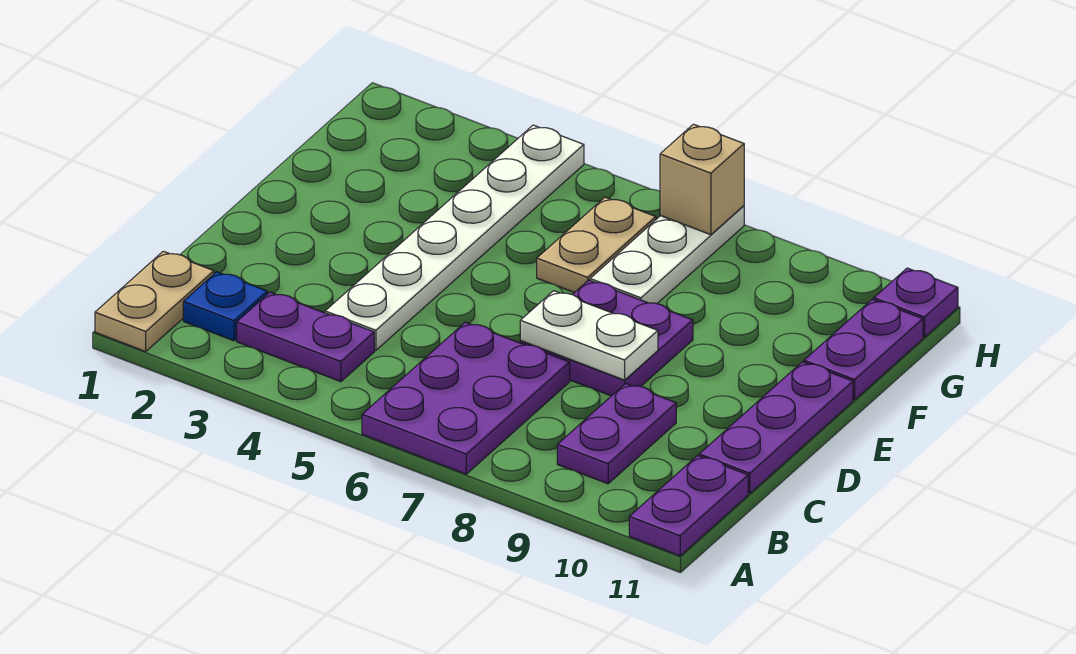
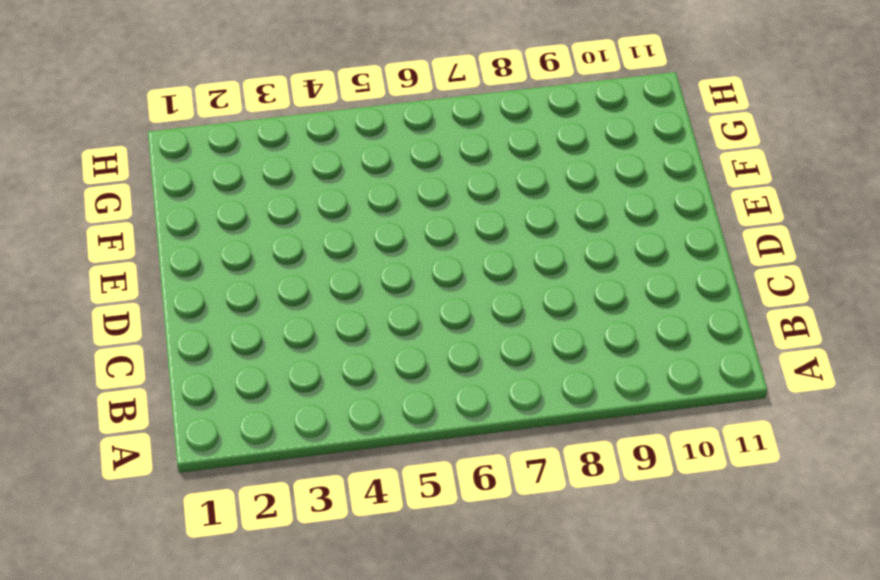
none -> tan 1x2 plate [95,251,214,352]
none -> purple 2x3 plate [362,322,570,474]
none -> purple 1x2 plate [629,456,748,556]

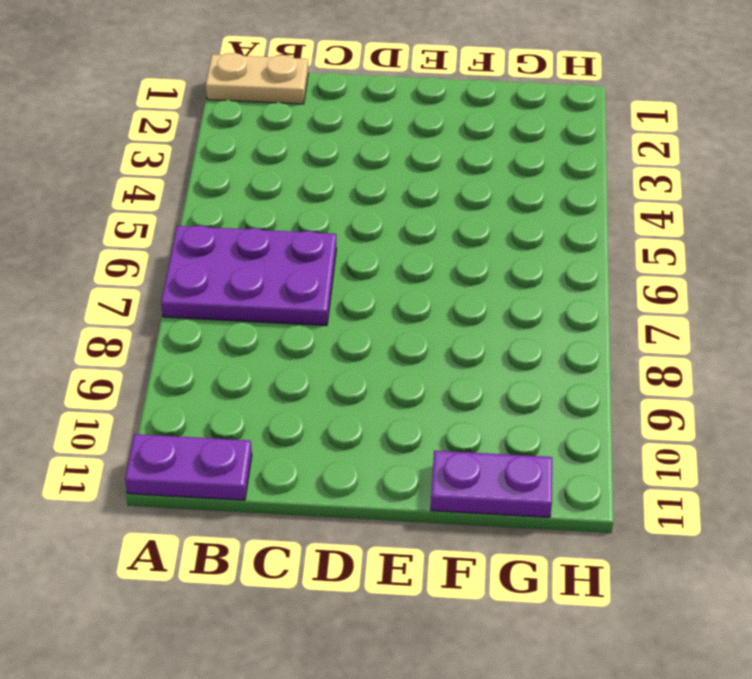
none -> blue 1x1 plate [183,272,267,341]
none -> purple 1x2 plate [237,292,374,382]
none -> purple 1x2 plate [557,384,676,484]

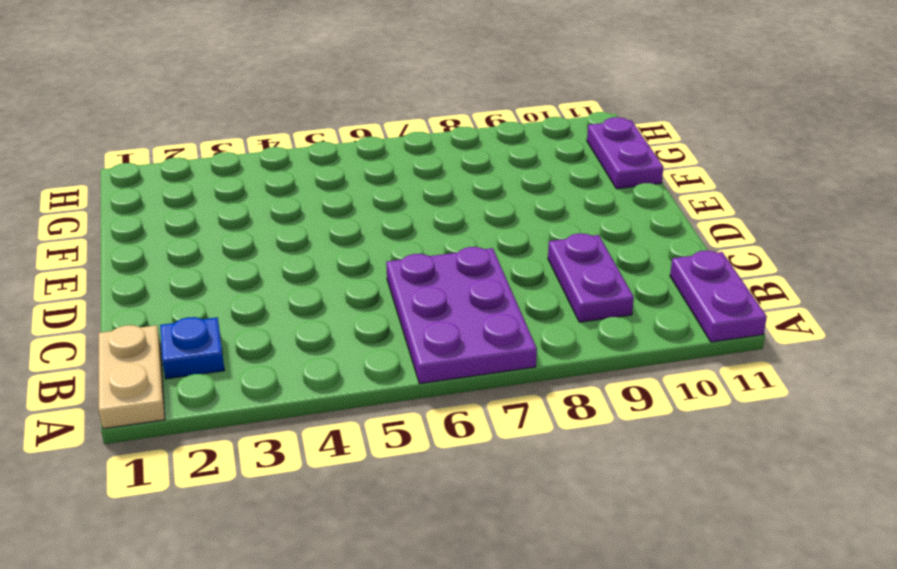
none -> purple 1x2 plate [237,292,374,382]
none -> white 1x6 plate [325,125,584,350]
none -> purple 1x3 plate [699,362,853,493]

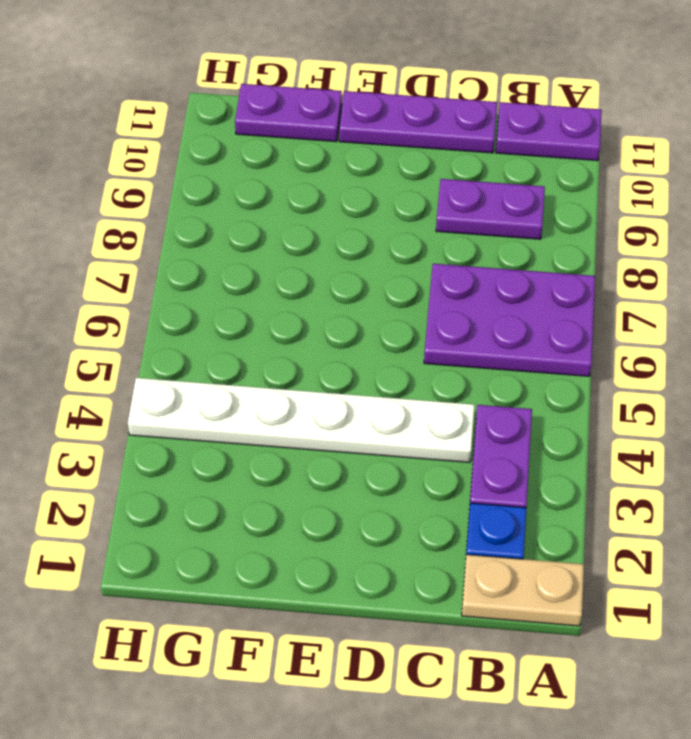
none -> purple 2x2 plate [520,280,693,396]
none -> tan 1x2 plate [537,197,656,293]
none -> white 1x3 plate [590,206,744,304]

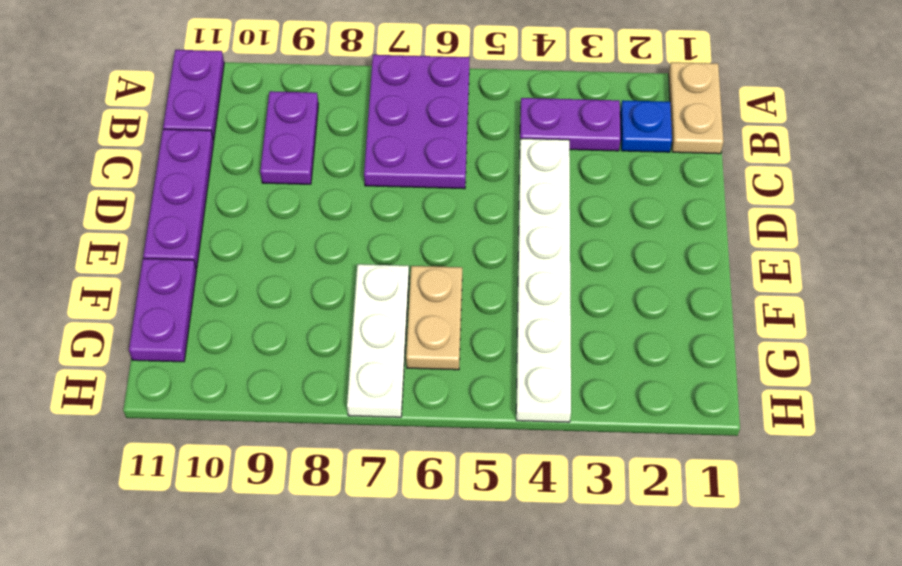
none -> purple 2x2 plate [520,280,693,396]
none -> purple 1x1 plate [874,268,958,337]
none -> white 1x2 plate [520,291,658,380]

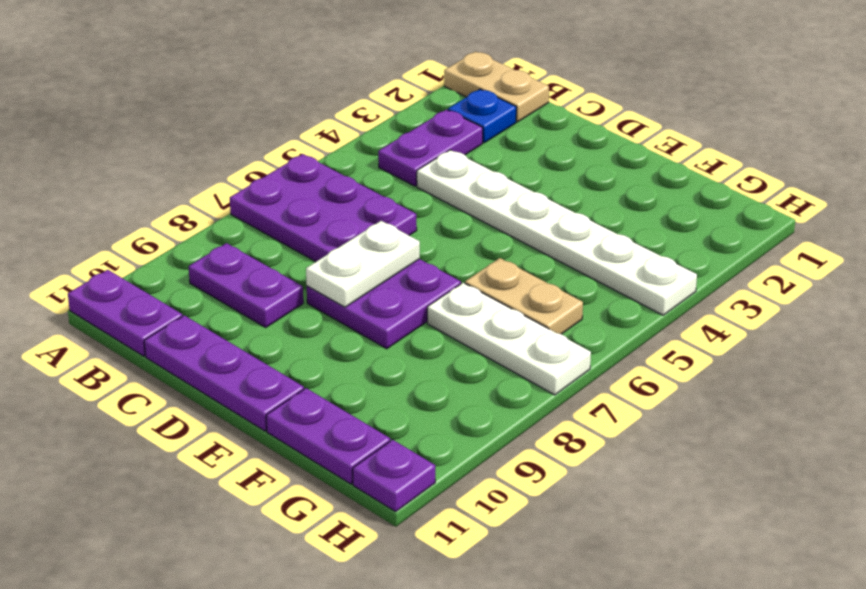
none -> tan 1x1 brick [660,124,744,235]

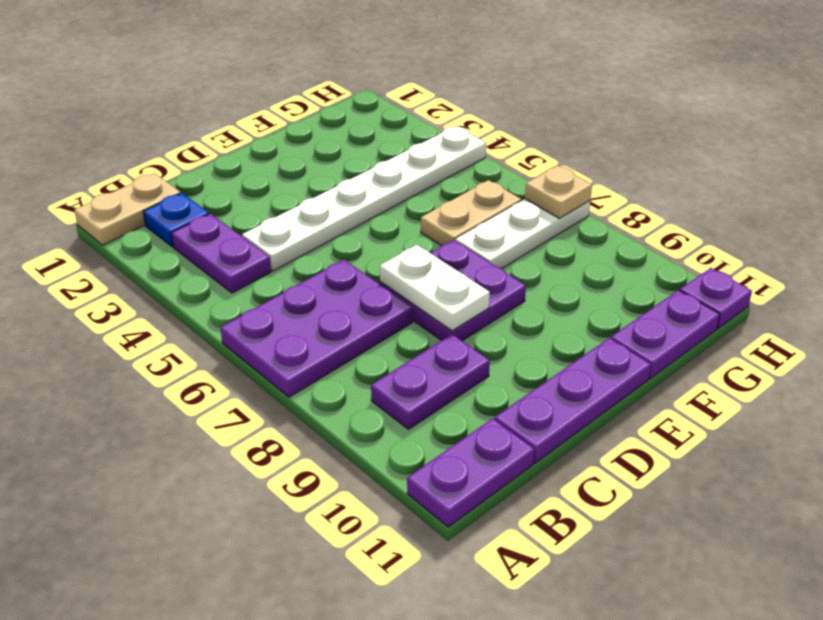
tan 1x1 plate [525,166,592,219] -> tan 1x1 brick [660,124,744,235]

